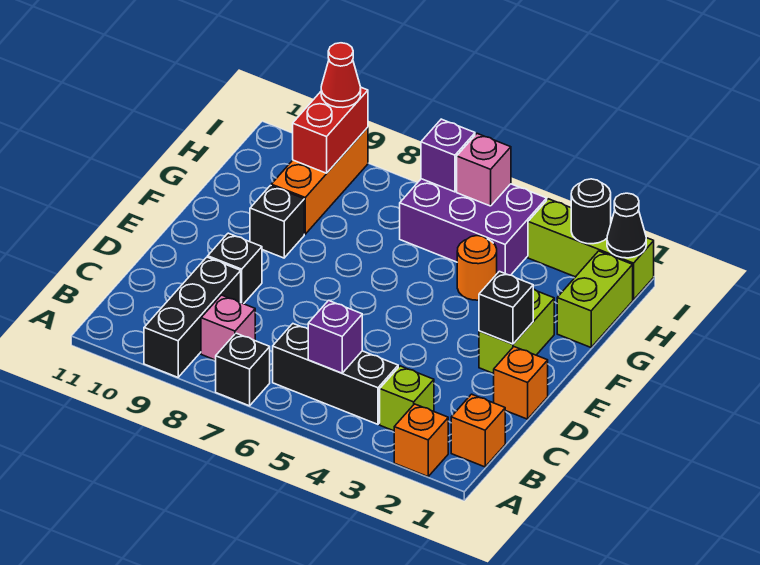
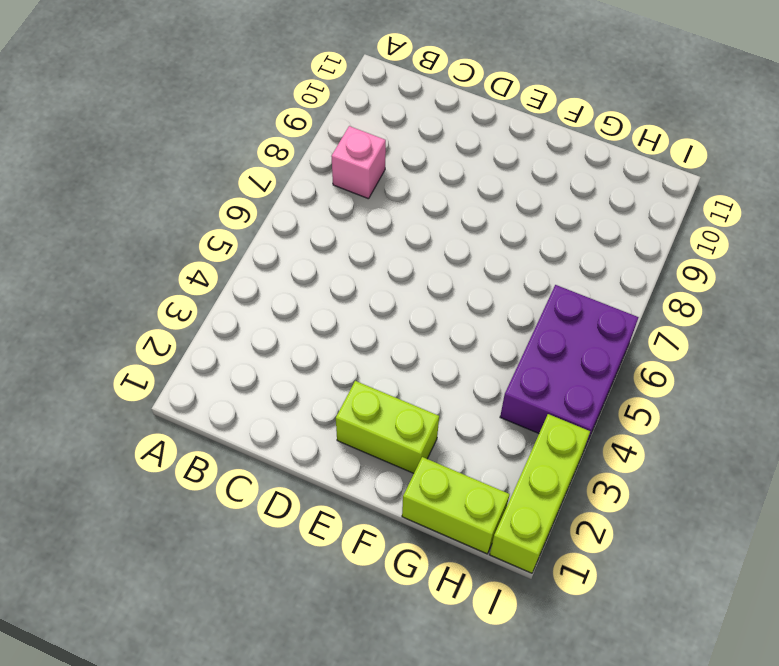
none -> orange 1x1 brick [394,404,448,477]
none -> black 1x1 brick [216,333,270,406]
none -> black 1x3 brick [144,257,241,377]

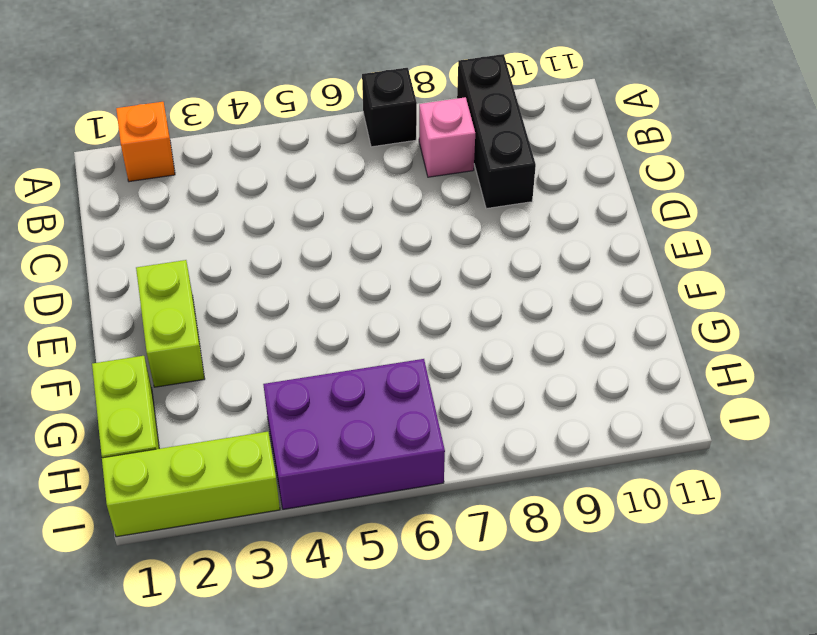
none -> orange 1x1 brick [451,394,505,467]
none -> lime 1x1 brick [380,366,434,431]
none -> black 1x3 brick [273,324,398,424]

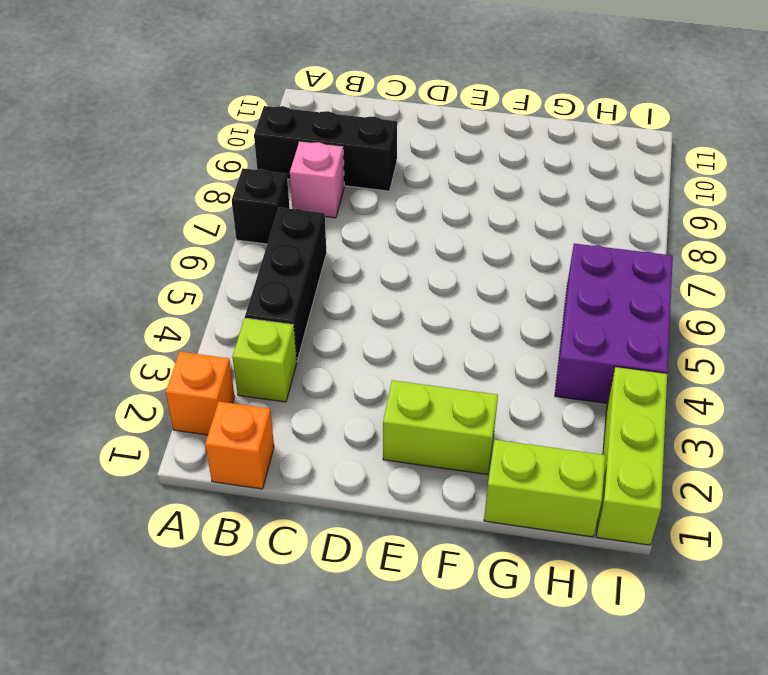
none -> orange 1x1 brick [494,347,548,419]
none -> black 1x1 brick [208,233,262,304]
none -> black 1x1 brick [250,186,304,258]

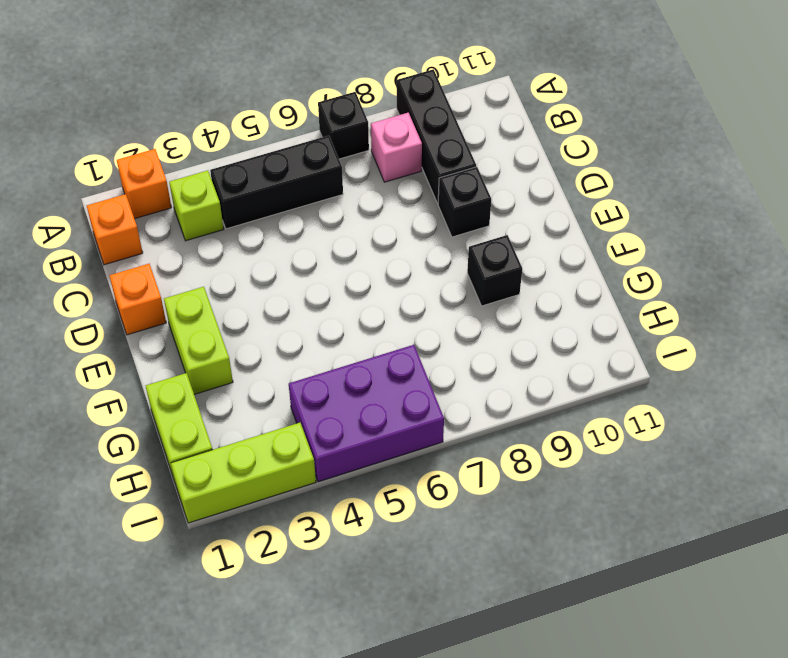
none -> orange 1x1 round brick [457,236,497,300]
none -> orange 1x3 brick [271,127,368,234]
none -> purple 1x1 brick [308,300,362,373]

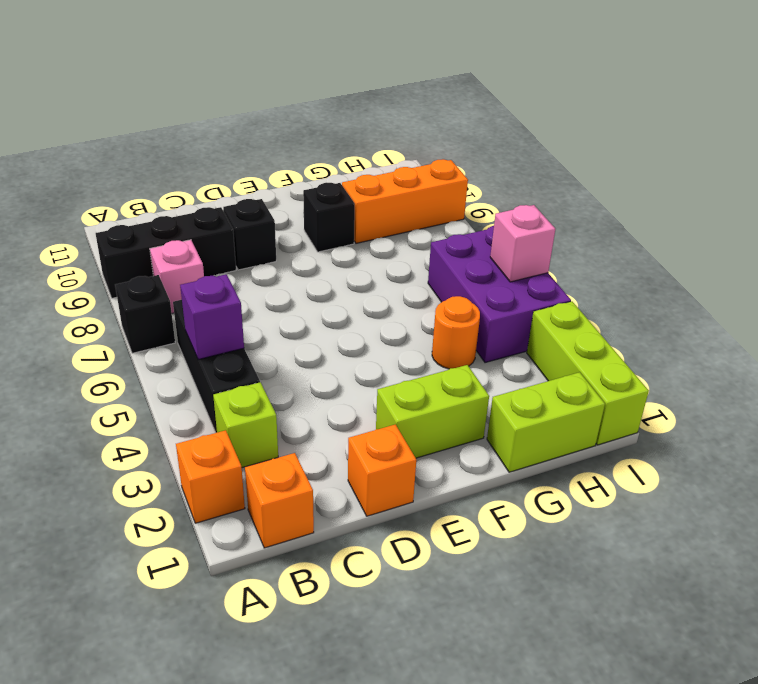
none -> black 1x1 brick [479,271,533,344]
none -> red 1x2 brick [293,88,368,173]
none -> black 1x1 cone [607,193,646,258]

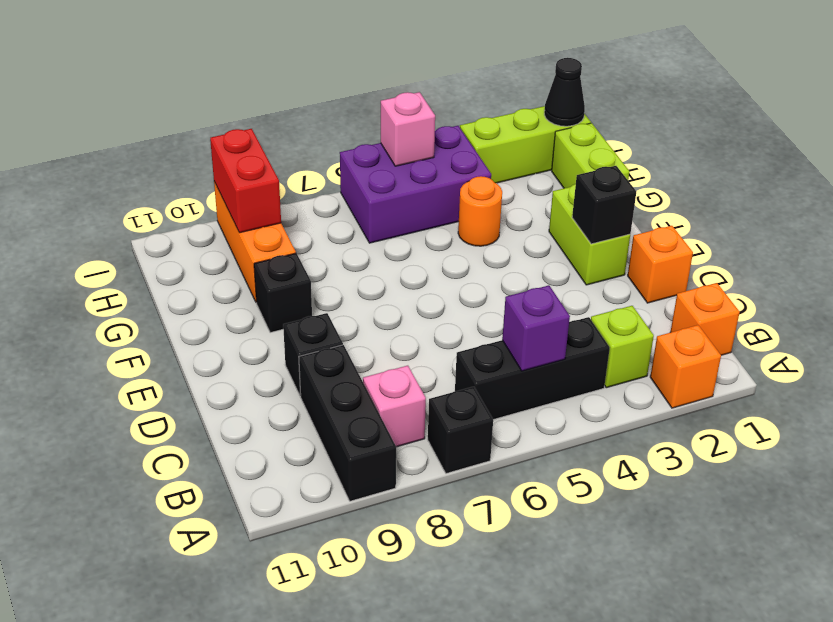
none -> black 1x1 round brick [571,179,611,244]
none -> purple 1x1 brick [421,119,475,192]
none -> red 1x1 cone [321,43,361,107]

